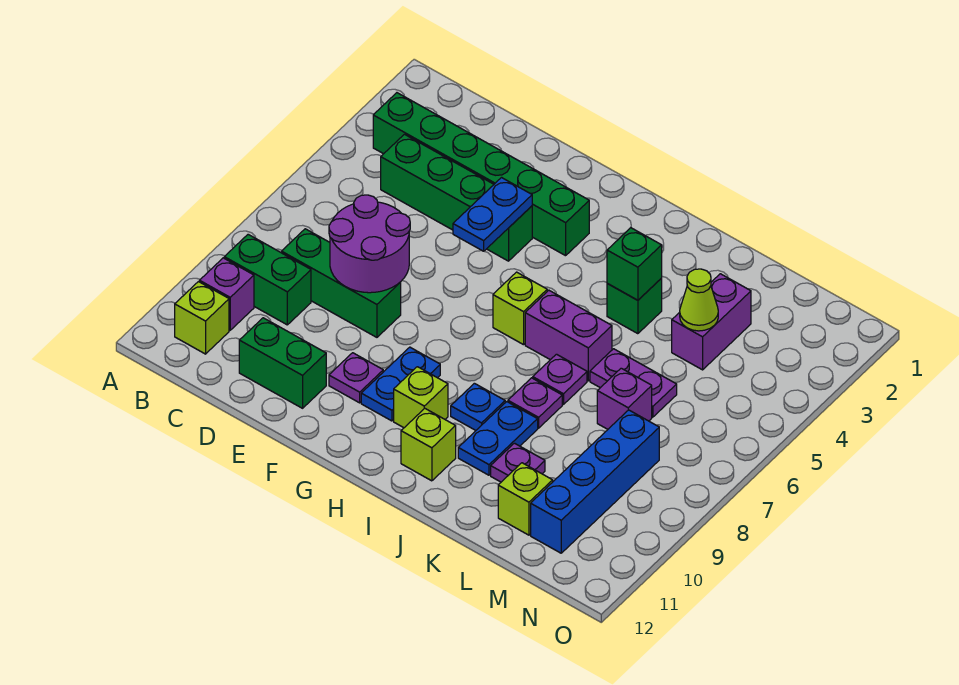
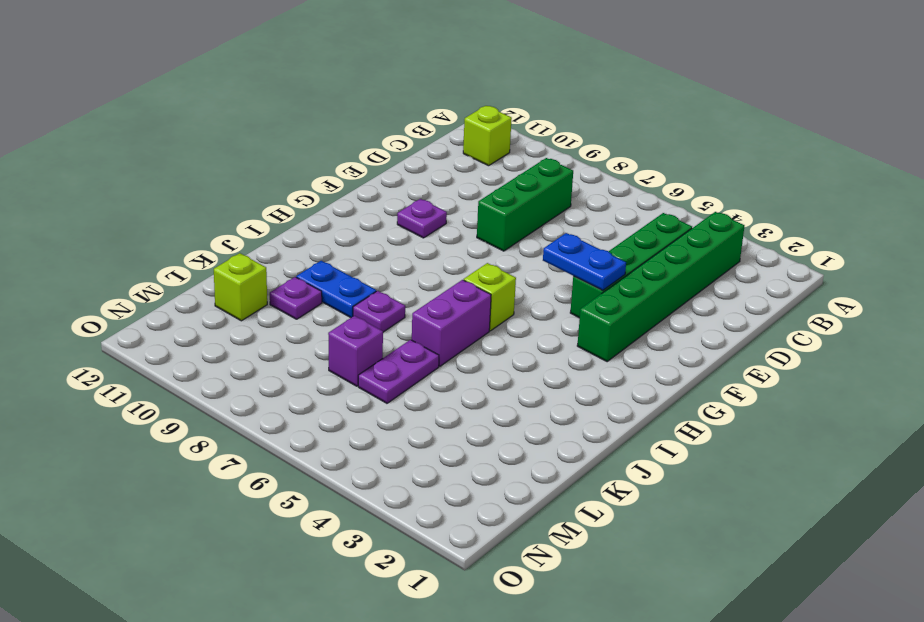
none -> green 1x2 brick [224,234,311,325]
none -> purple 1x1 brick [200,258,254,330]
none -> green 1x2 brick [239,318,326,408]

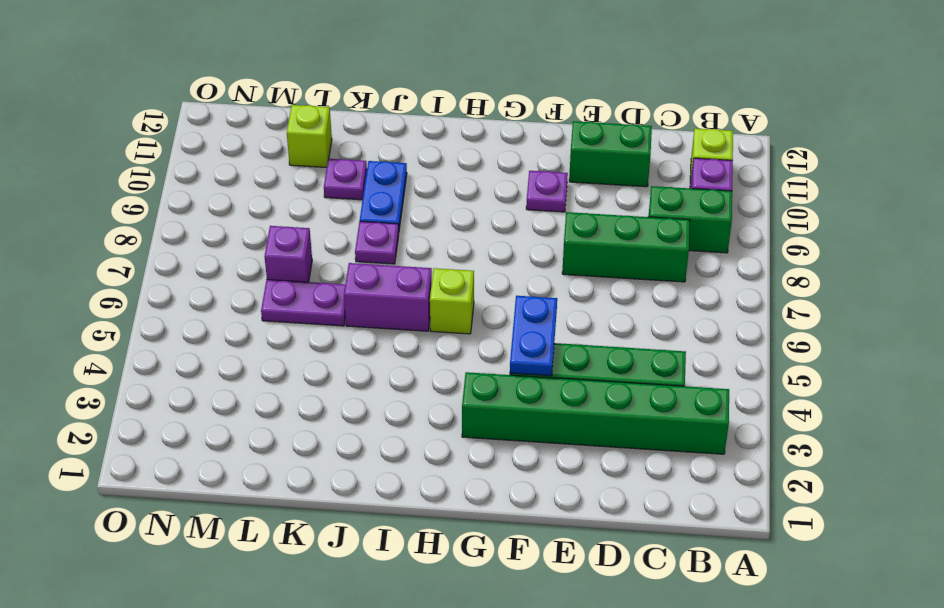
none -> blue 1x2 plate [361,347,440,421]
none -> lime 1x1 brick [394,367,448,428]
none -> blue 1x1 plate [451,383,505,430]

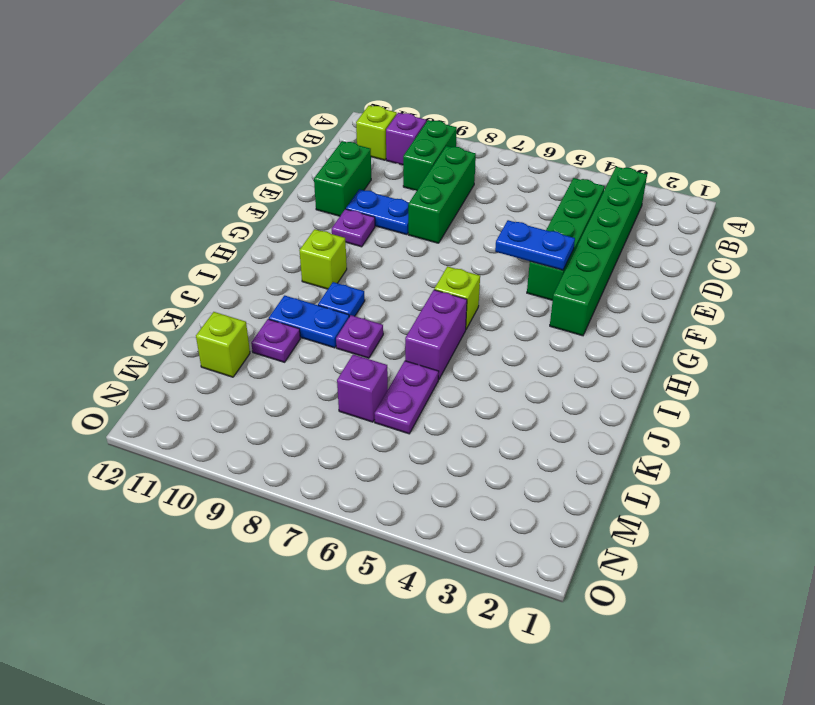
blue 1x2 plate [346,189,409,235] -> blue 1x2 plate moved to [361,347,440,421]
none -> lime 1x1 brick [401,408,456,481]
none -> green 1x1 brick [607,279,662,334]
none -> purple 1x1 plate [533,354,587,404]

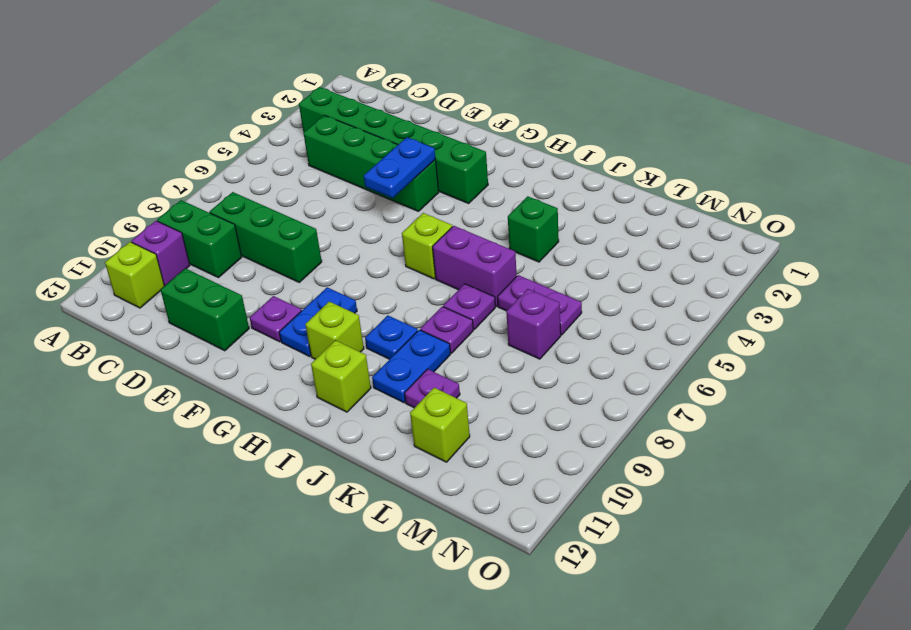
none -> purple 1x2 brick [672,274,751,370]
none -> blue 1x4 brick [531,410,659,553]
none -> purple 2x2 round brick [329,195,410,293]

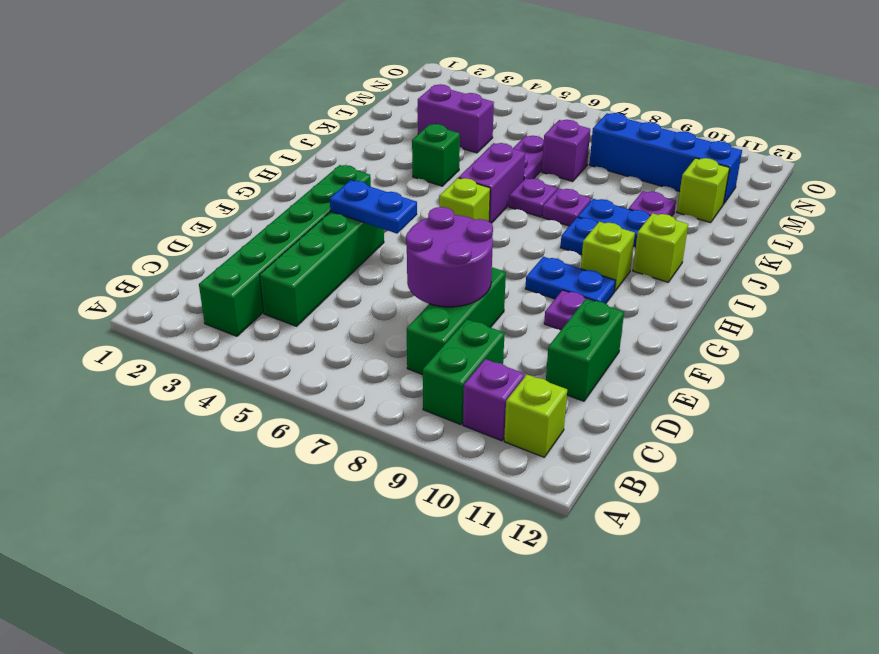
none -> green 1x1 brick [607,228,662,300]
none -> lime 1x1 cone [680,269,718,331]

